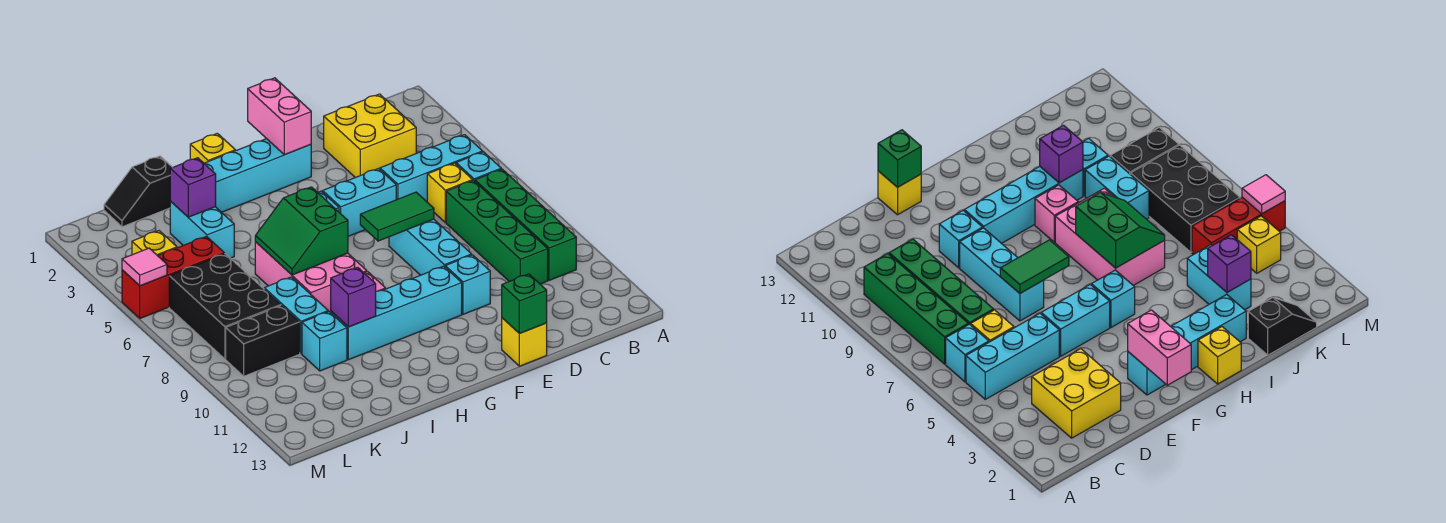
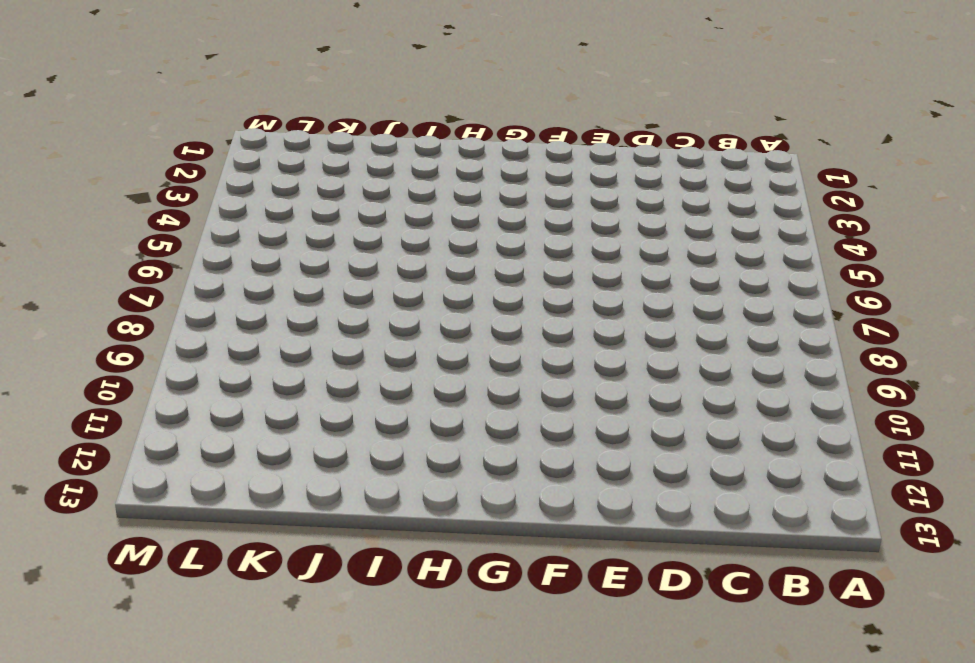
none -> cyan 1x3 brick [380,135,483,202]
none -> cyan 1x1 brick [456,152,501,181]
none -> green 1x4 brick [475,169,576,280]
none -> yellow 2x2 brick [324,94,416,178]

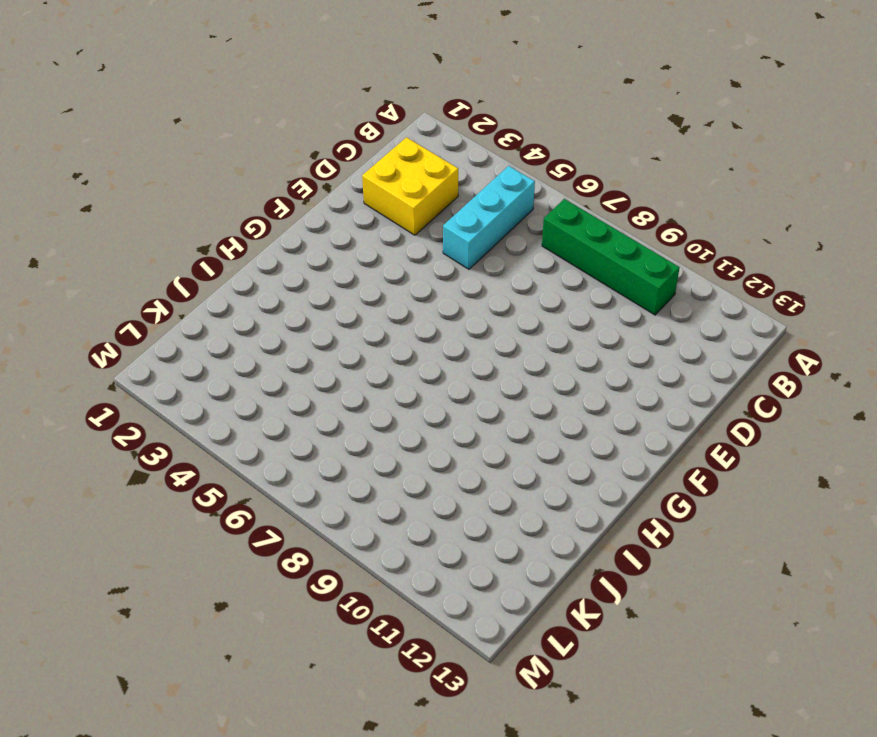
none -> cyan 1x1 brick [456,152,501,181]
none -> yellow 1x1 brick [427,163,473,223]
none -> green 1x4 brick [446,180,548,284]
none -> cyan 1x2 brick [323,169,396,236]

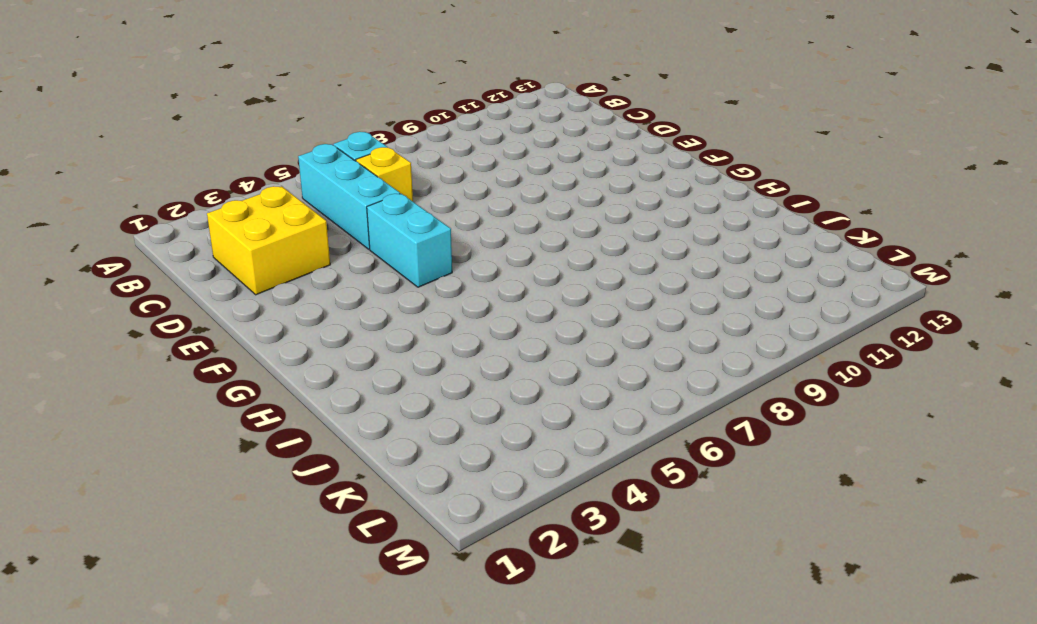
none -> green 1x4 brick [475,169,576,280]
none -> green 1x4 brick [446,180,548,284]
none -> cyan 1x3 brick [389,219,472,275]
none -> cyan 1x1 brick [445,255,490,314]

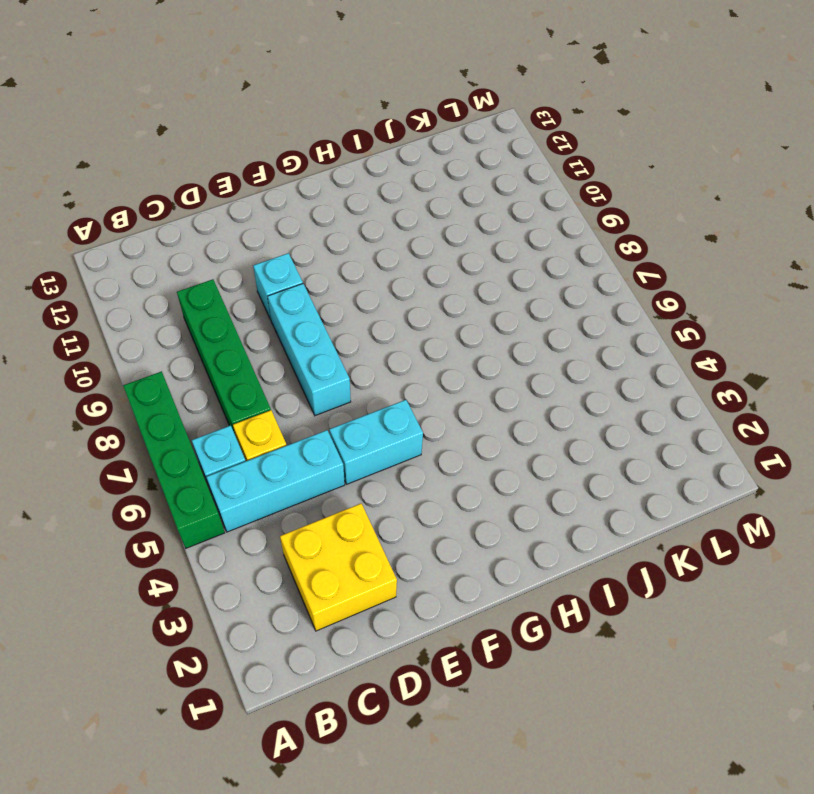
green 1x4 brick [123,371,225,548] -> green 1x4 brick moved to [475,169,576,280]
none -> yellow 1x1 brick [502,318,547,366]
none -> cyan 1x4 brick [204,139,311,212]
none -> cyan 1x4 brick [331,266,462,360]
none -> cyan 1x1 brick [1091,270,1135,327]

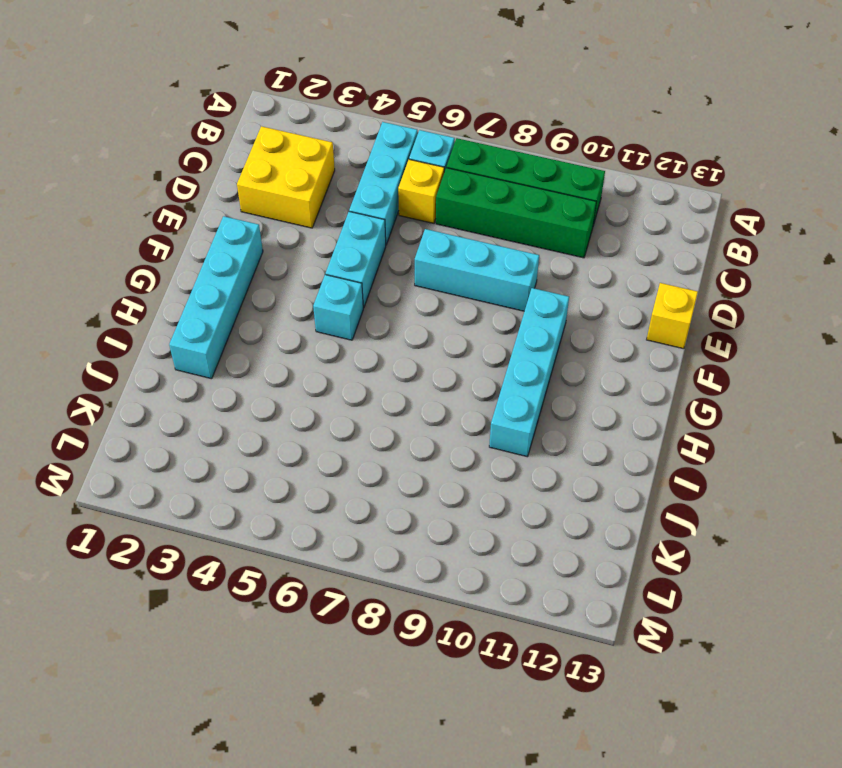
none -> cyan 1x1 brick [445,255,490,314]
none -> yellow 1x1 brick [190,133,235,163]
none -> pink 2x3 brick [255,242,367,313]
none -> pink 1x1 brick [1035,185,1078,242]

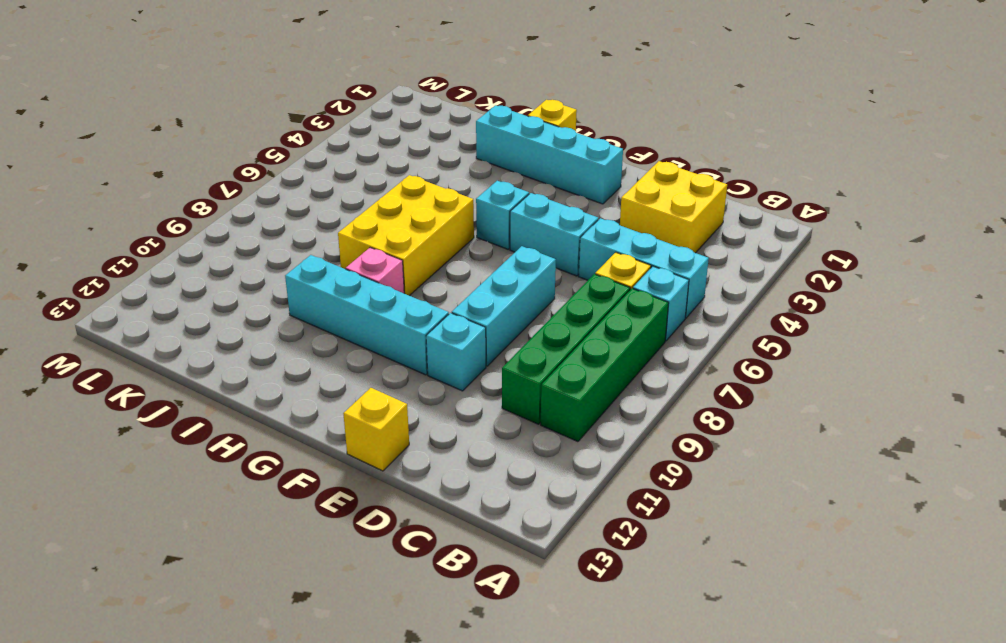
yellow 2x3 brick [338,175,474,296] -> pink 2x3 brick [255,242,367,313]
none -> black 1x2 slope [104,156,172,227]
none -> cyan 1x2 brick [170,202,234,258]
none -> cyan 1x2 brick [264,277,328,354]
none -> cyan 1x1 brick [302,312,347,371]

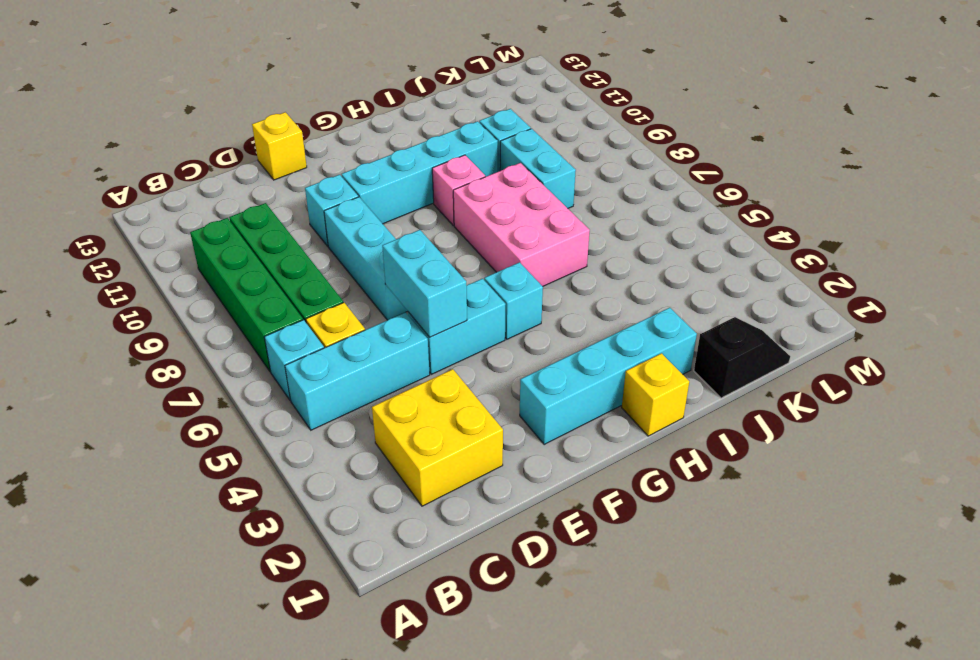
cyan 1x2 brick [382,230,467,337] -> cyan 1x2 brick moved to [170,202,234,258]
none -> red 1x3 brick [122,237,224,318]
none -> black 2x3 brick [169,254,281,359]
none -> black 1x2 brick [226,306,300,376]
none -> yellow 1x1 brick [132,231,177,256]

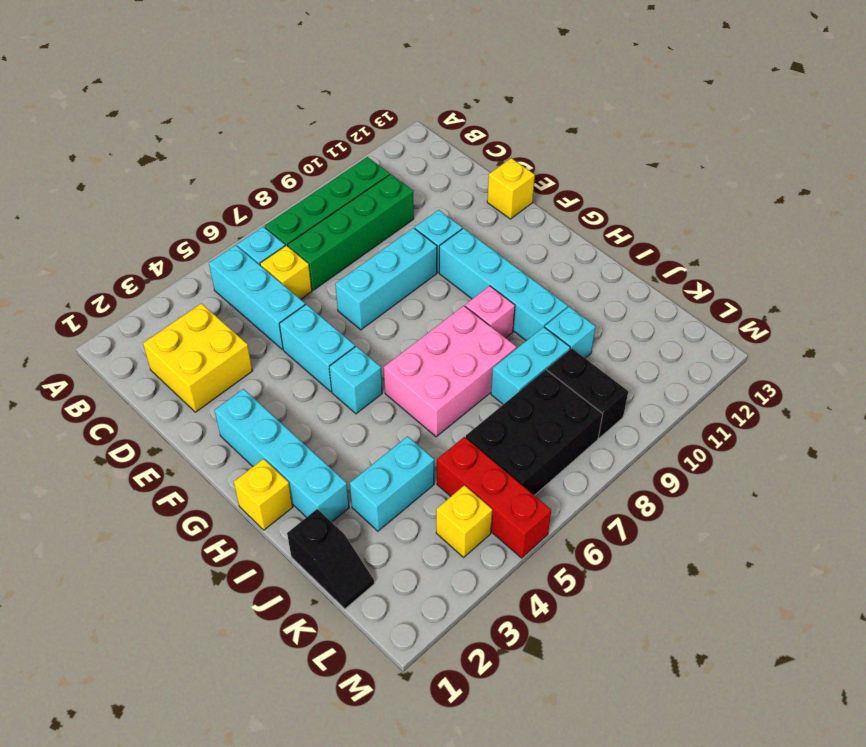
none -> green 1x2 tile [360,192,434,241]
none -> green 1x1 brick [502,274,547,334]
none -> pink 1x2 brick [248,78,311,155]
none -> green 2x2 slope [255,187,348,275]

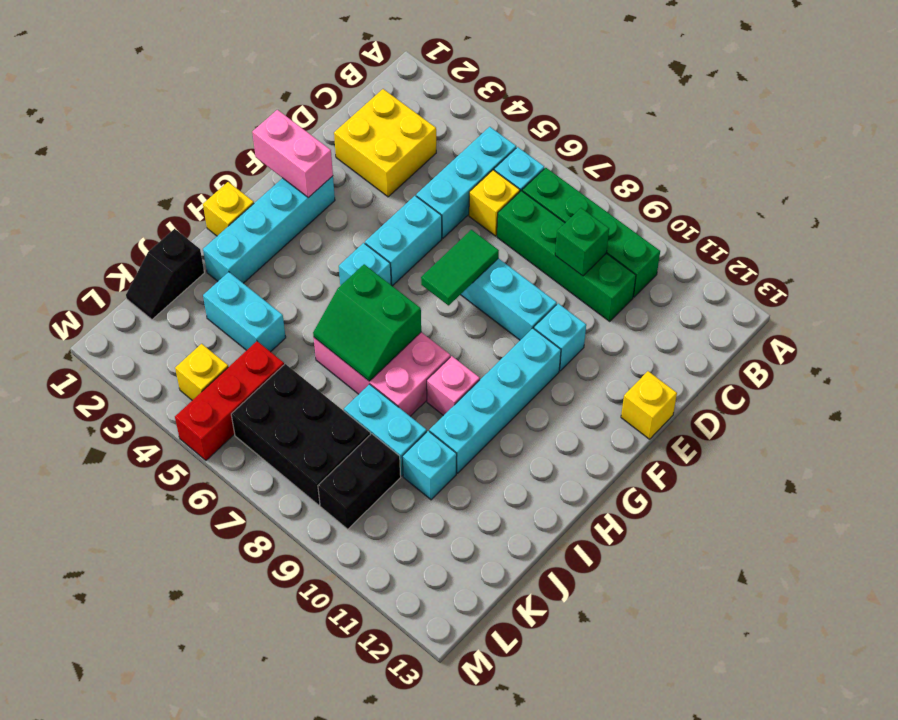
green 1x1 brick [555,208,609,276] -> green 1x1 brick moved to [502,274,547,334]
none -> purple 1x1 brick [331,267,376,327]
none -> purple 1x1 brick [170,158,216,217]
none -> pink 1x1 tile [122,248,167,286]

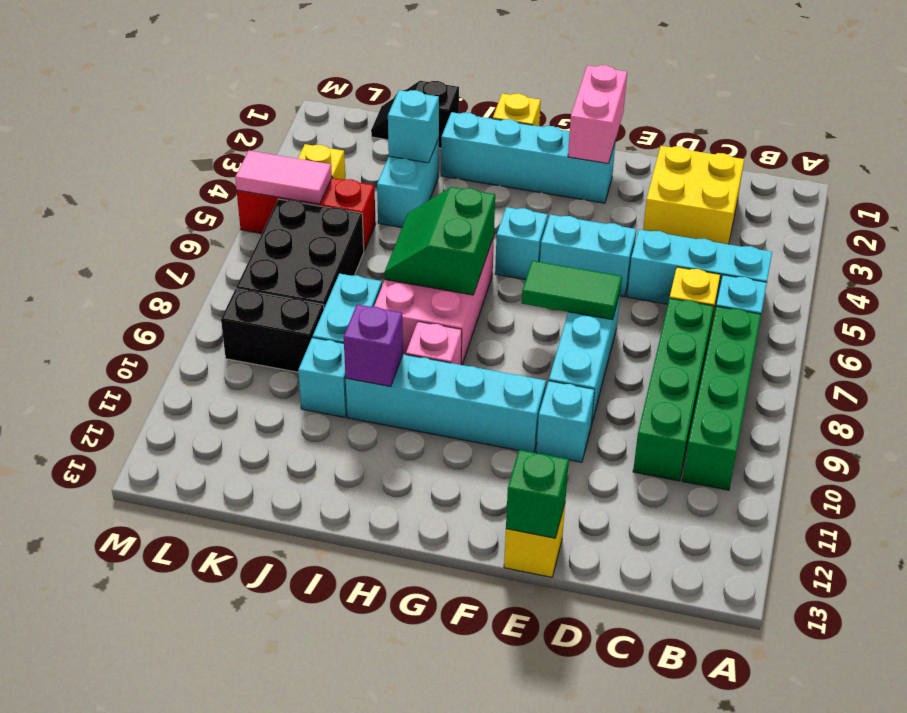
cyan 1x1 brick [388,90,439,163] -> purple 1x1 brick [170,158,216,217]
pink 1x2 tile [235,151,332,204] -> pink 1x1 tile [122,248,167,286]

